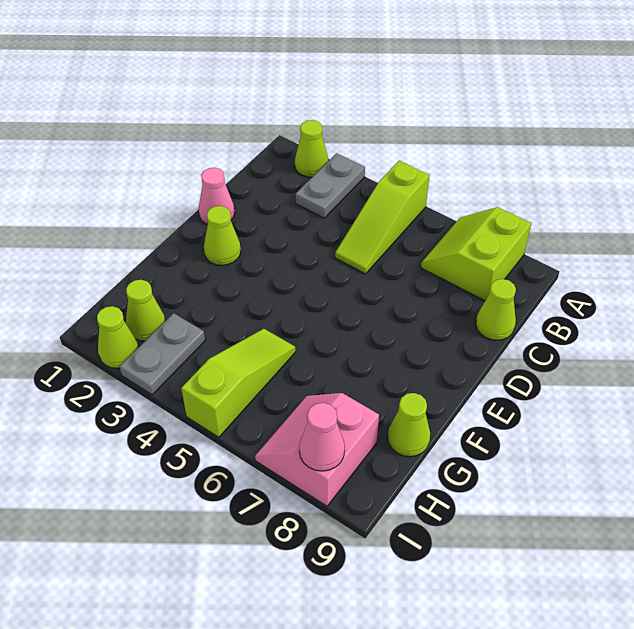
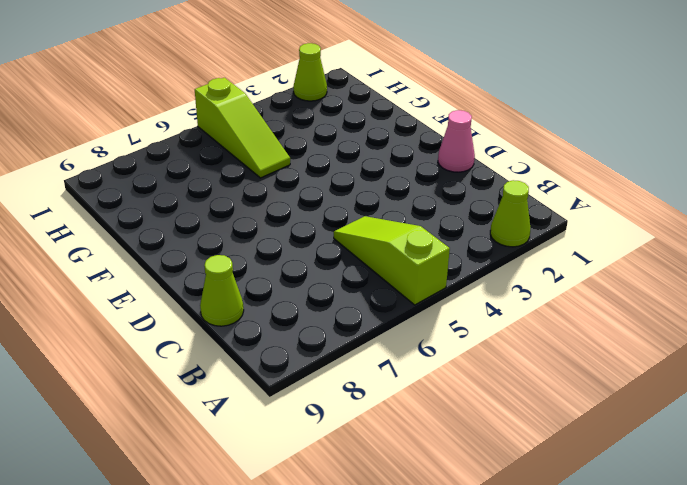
none -> grey 1x2 plate [296,153,365,218]
none -> lime 2x2 slope [421,207,531,301]
none -> lime 1x1 cone [204,206,241,265]

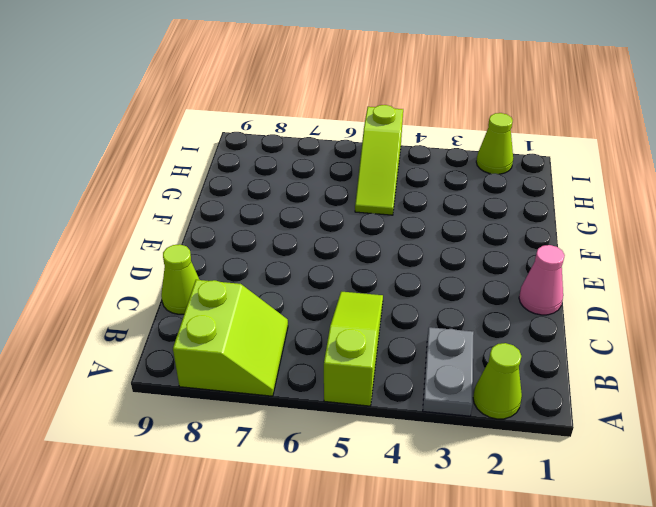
none -> lime 1x1 cone [204,206,241,265]
none -> lime 1x1 cone [388,393,430,457]
none -> lime 1x1 cone [126,280,165,341]

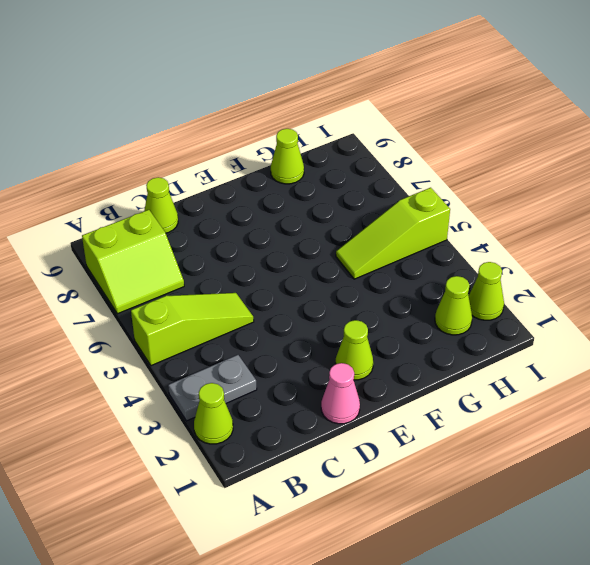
none -> grey 1x2 plate [120,313,205,395]
none -> pink 2x2 slope [255,393,379,506]
none -> pink 1x1 cone [299,403,345,471]

